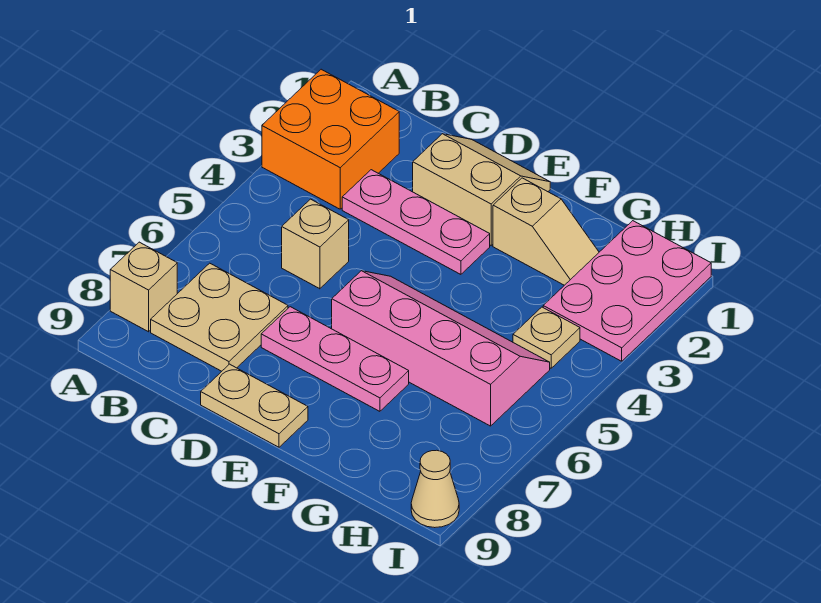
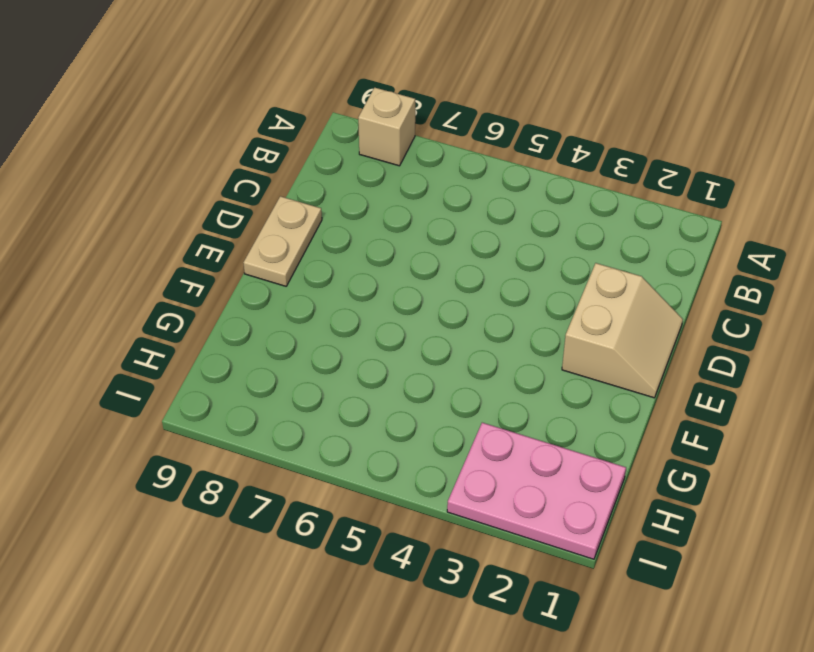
none -> orange 2x2 brick [262,69,399,209]
none -> tan 2x2 plate [151,263,288,371]
none -> pink 1x3 plate [342,170,490,274]

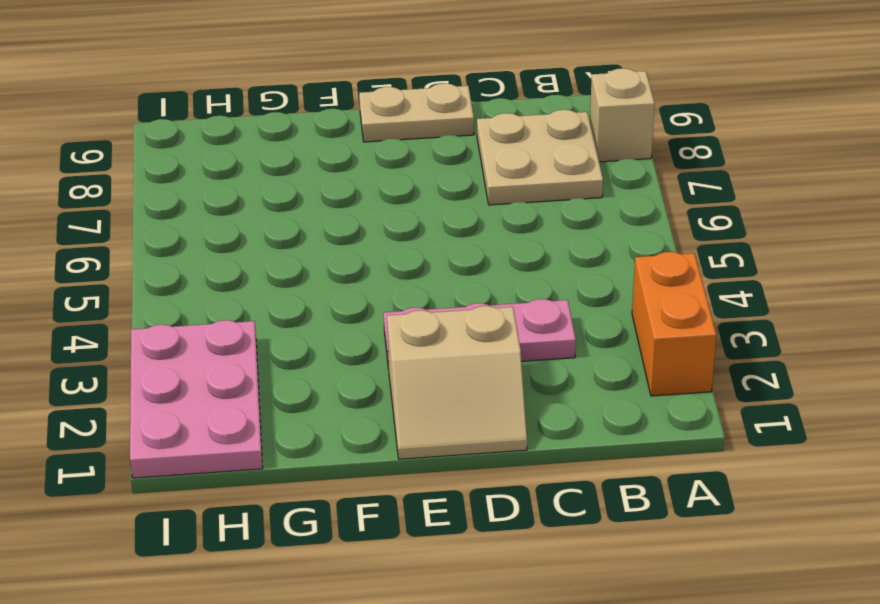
orange 1x2 brick [632,252,716,396] -> orange 2x2 brick [262,69,399,209]
none -> tan 1x1 brick [282,199,349,289]
none -> pink 1x3 plate [261,307,409,411]
none -> pink 2x4 slope [332,271,550,426]

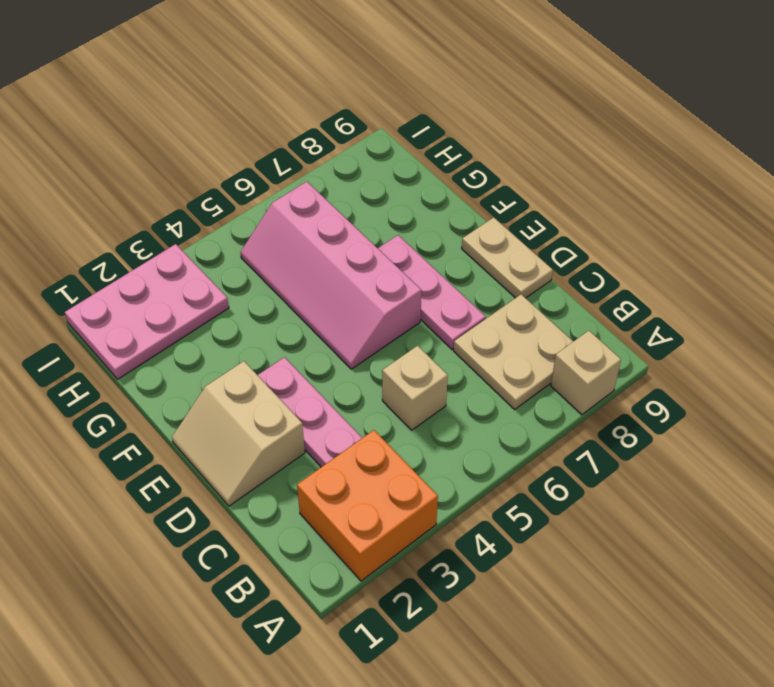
none -> tan 1x2 slope [493,178,599,285]
none -> tan 1x1 plate [513,307,580,368]
none -> tan 1x1 cone [411,450,459,528]

